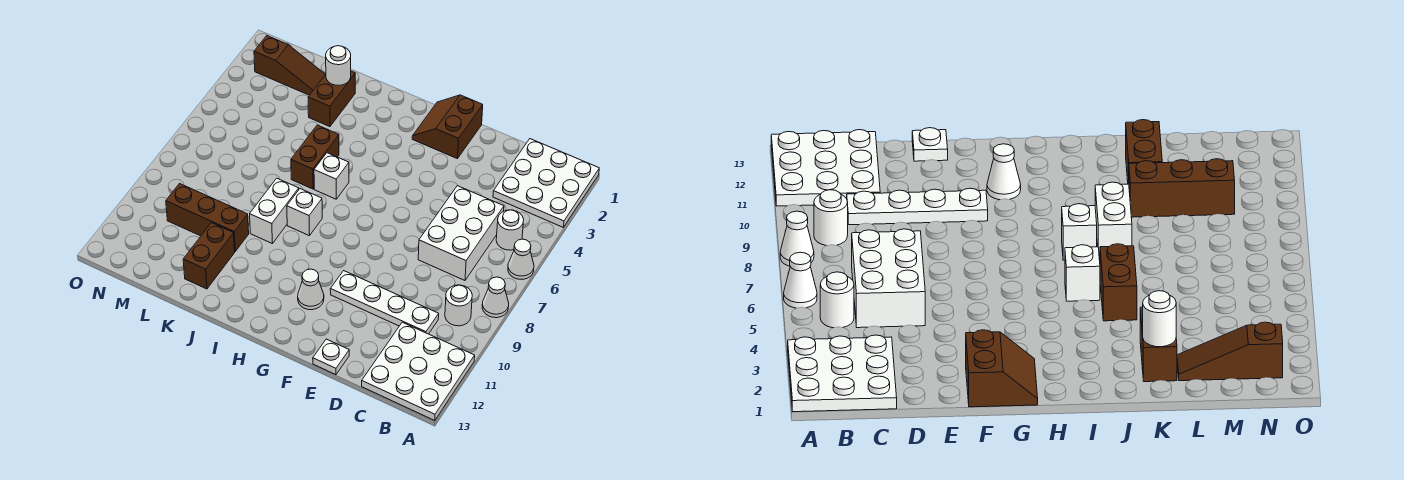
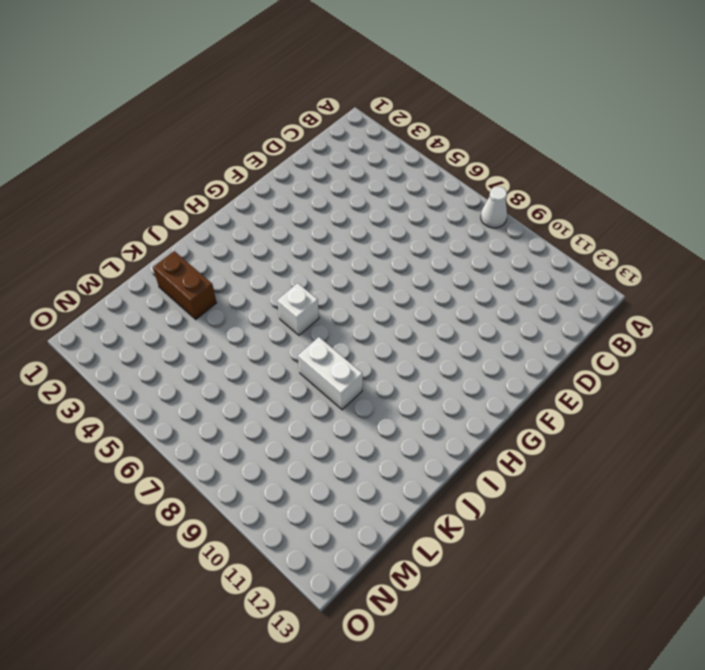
none -> white 3x3 plate [493,139,599,227]
none -> white 1x1 cone [508,239,534,279]
none -> white 3x3 plate [362,322,475,420]

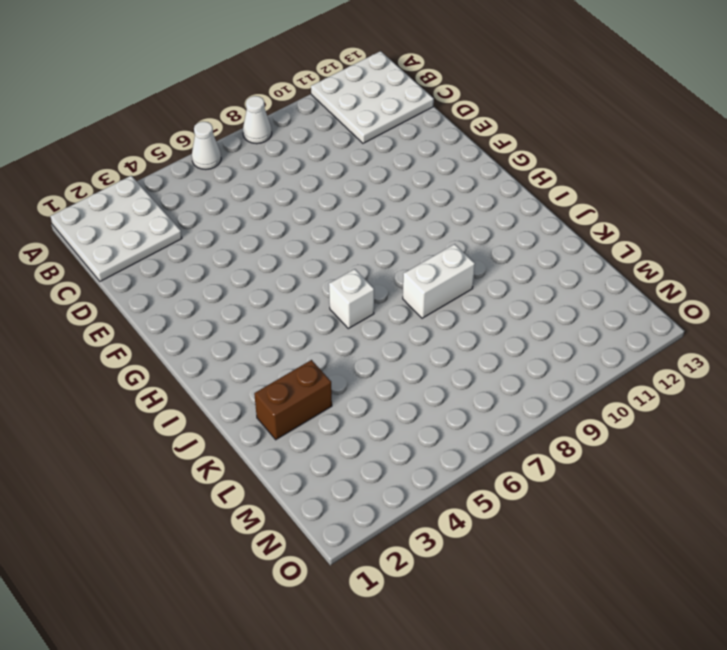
none -> white 1x1 round brick [496,210,524,250]
none -> white 1x1 round brick [445,285,472,326]
none -> white 2x3 brick [418,186,504,280]

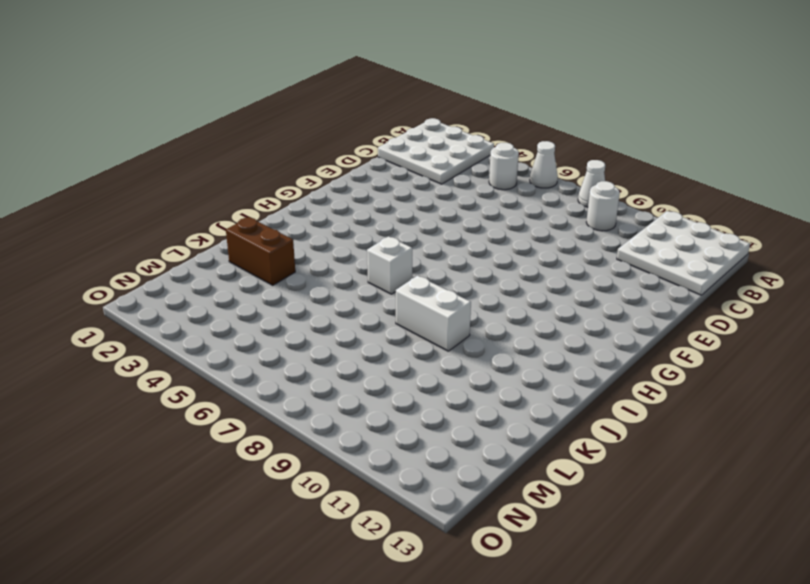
none -> white 2x3 brick [418,186,504,280]
none -> white 1x4 plate [330,271,439,334]
none -> white 1x1 plate [313,339,349,375]

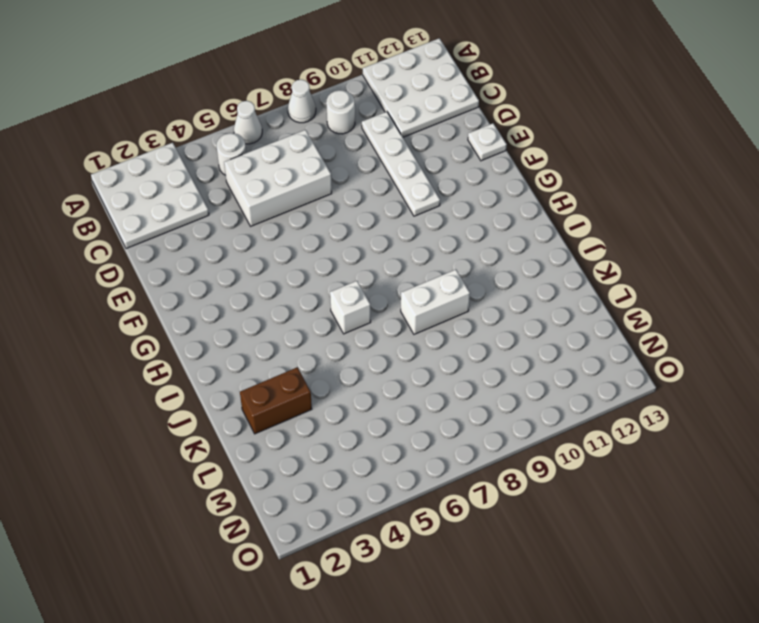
none -> brown 2x2 slope [412,95,483,159]
none -> white 1x1 cone [298,269,324,310]
none -> white 1x1 brick [287,189,322,236]

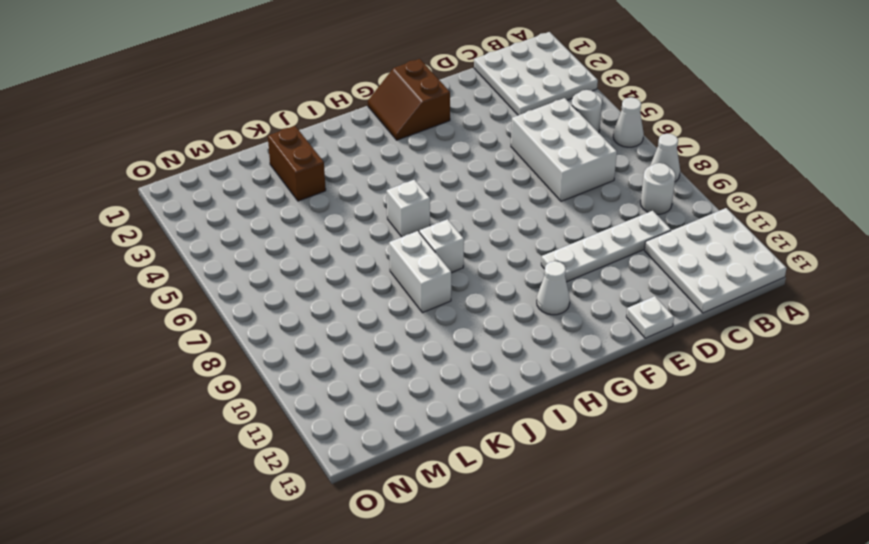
none -> brown 1x2 brick [291,125,339,189]
none -> brown 1x3 brick [166,184,249,251]
none -> brown 1x2 brick [183,223,235,289]

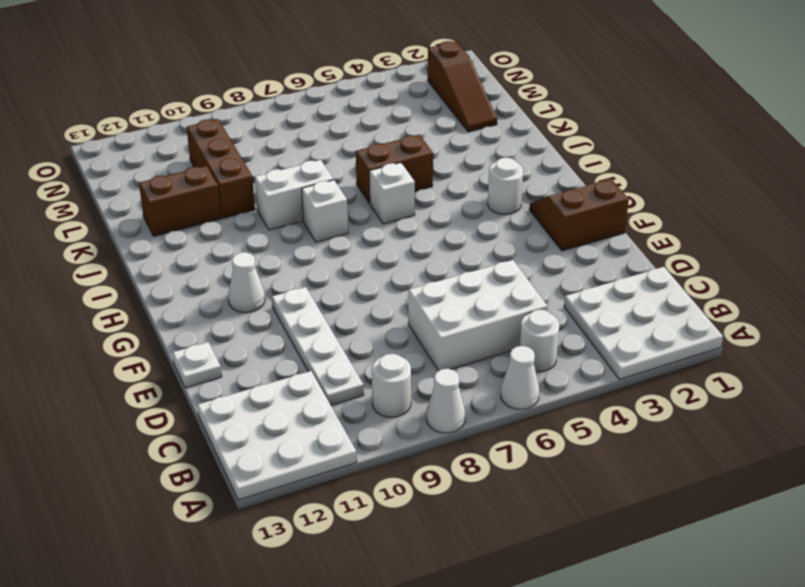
white 1x1 round brick [488,158,523,214] -> white 1x1 round brick moved to [326,46,351,85]
none -> brown 1x2 brick [308,71,355,127]

